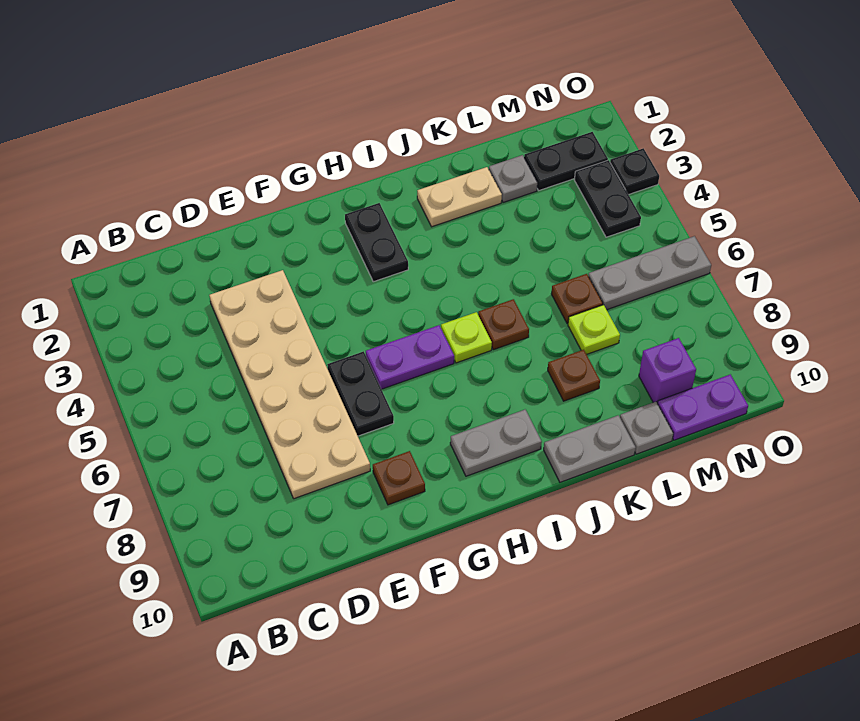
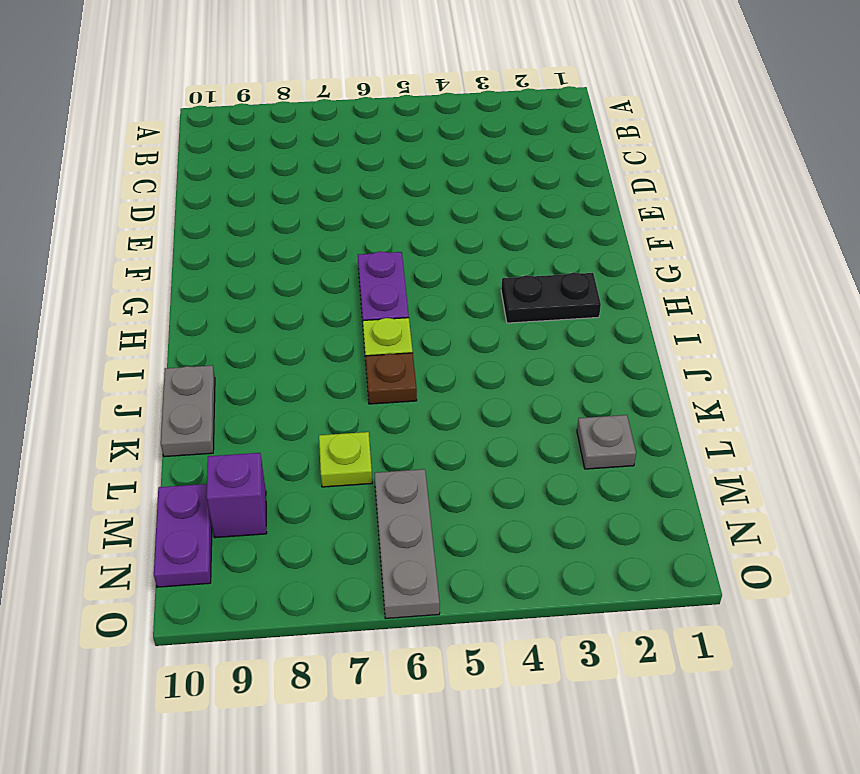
none -> tan 2x6 plate [209,270,370,499]
none -> black 1x2 plate [327,351,394,436]
none -> brown 1x1 plate [373,451,425,505]

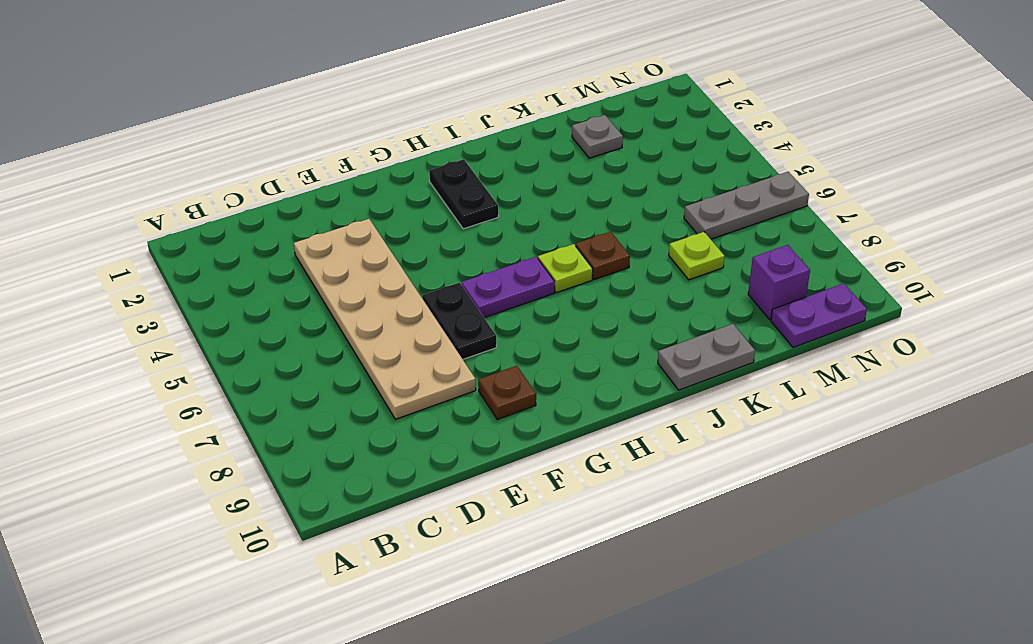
none -> grey 1x2 plate [450,410,542,476]
none -> tan 1x2 plate [417,167,502,227]
none -> brown 1x1 plate [548,350,600,401]

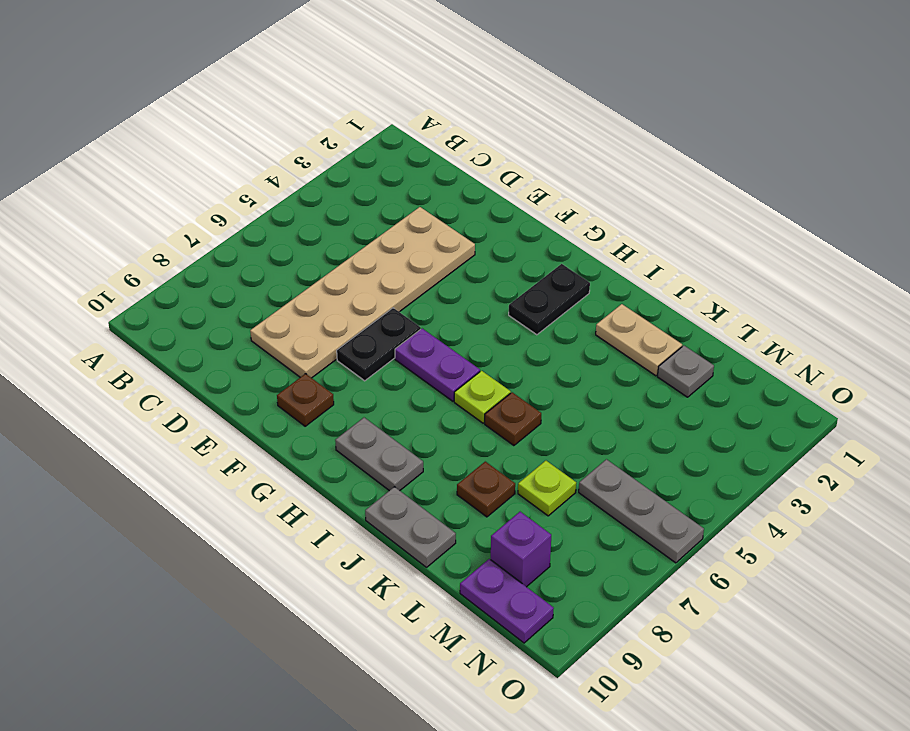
none -> brown 1x1 plate [551,274,603,324]
none -> grey 1x1 plate [620,402,673,454]
none -> black 1x2 plate [524,132,608,190]

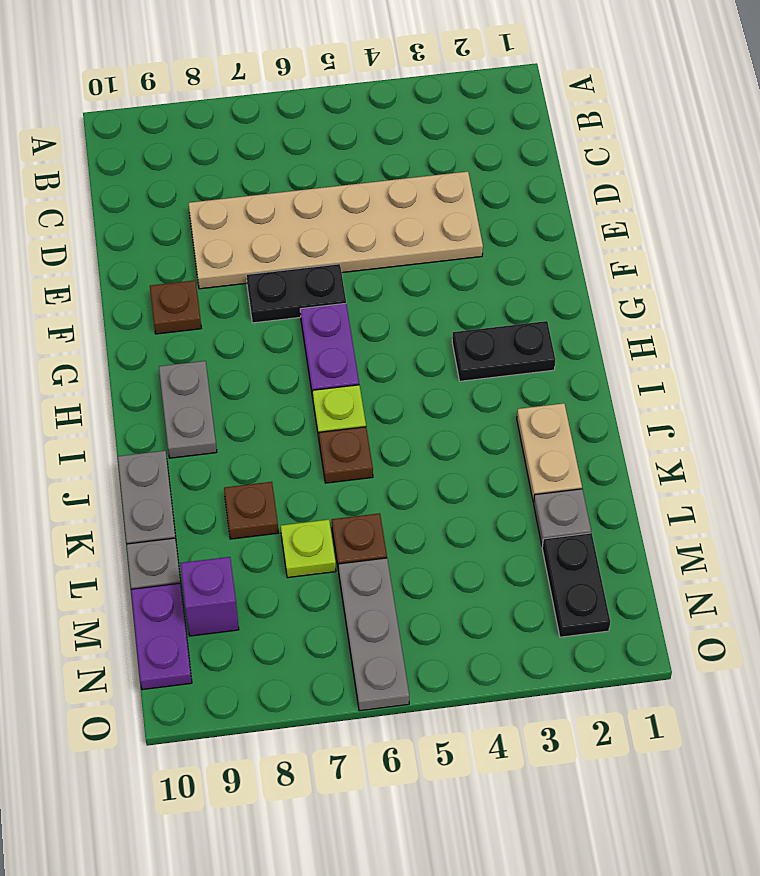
none -> black 1x2 plate [574,160,641,237]
none -> black 1x1 plate [610,148,659,195]

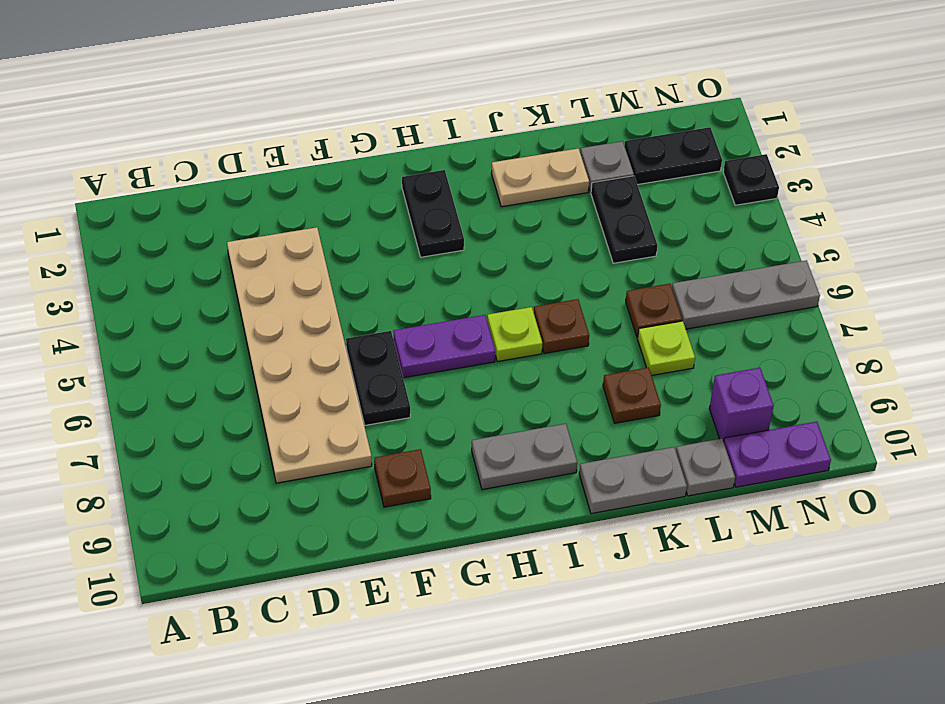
black 1x2 plate [591,176,658,263] -> black 1x2 plate moved to [574,160,641,237]

